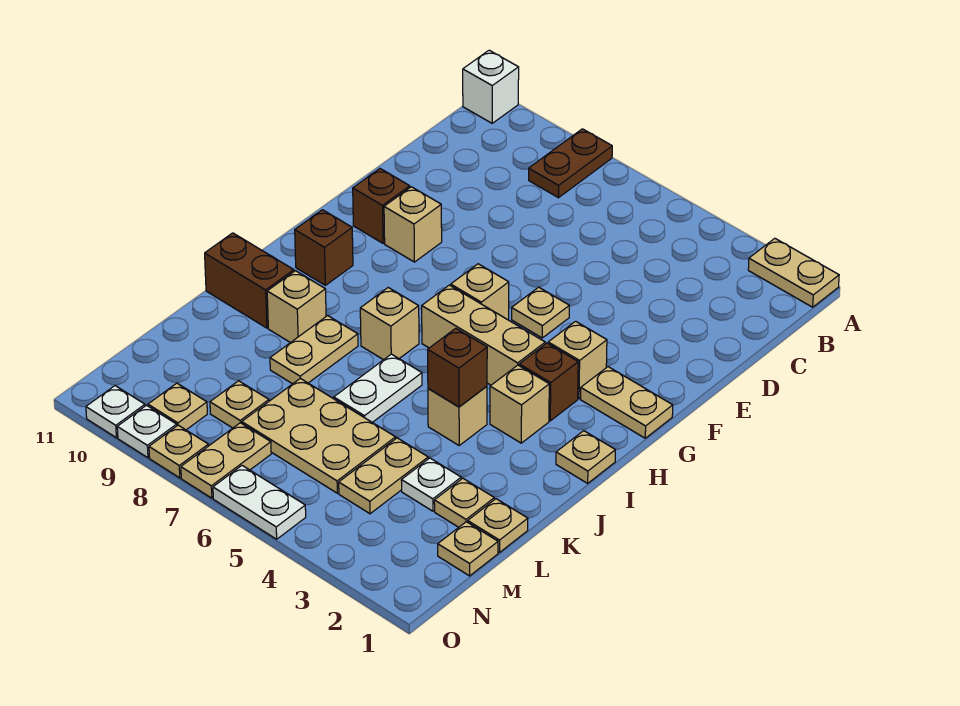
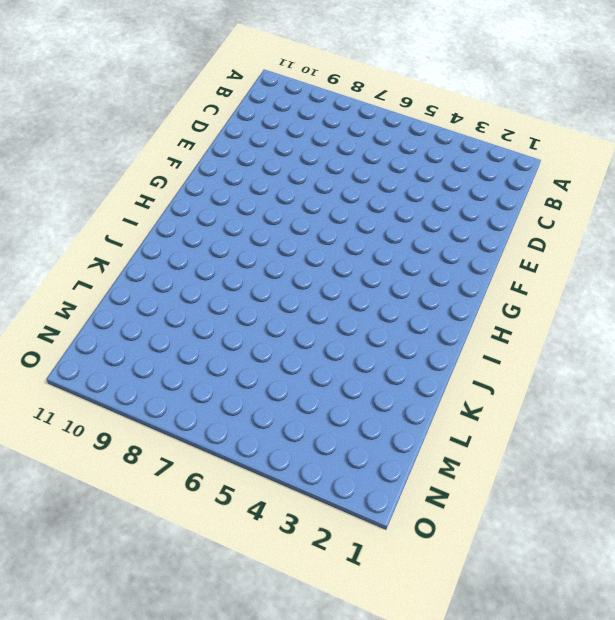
none -> tan 1x2 plate [748,238,839,307]
none -> brown 1x2 plate [529,129,612,198]
none -> white 1x1 brick [463,50,519,123]
none -> tan 1x1 plate [512,287,569,338]

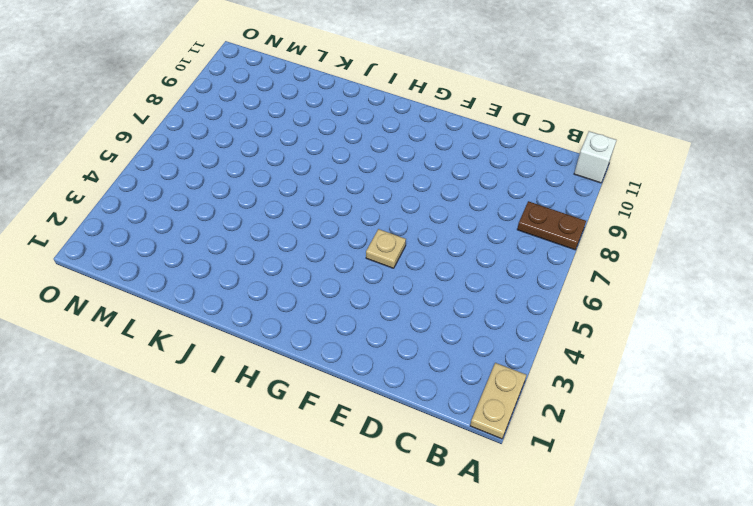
none -> tan 1x1 brick [384,187,442,262]
none -> brown 1x1 brick [353,169,410,243]
none -> tan 1x2 plate [581,367,673,438]
none -> tan 1x1 brick [548,321,607,399]

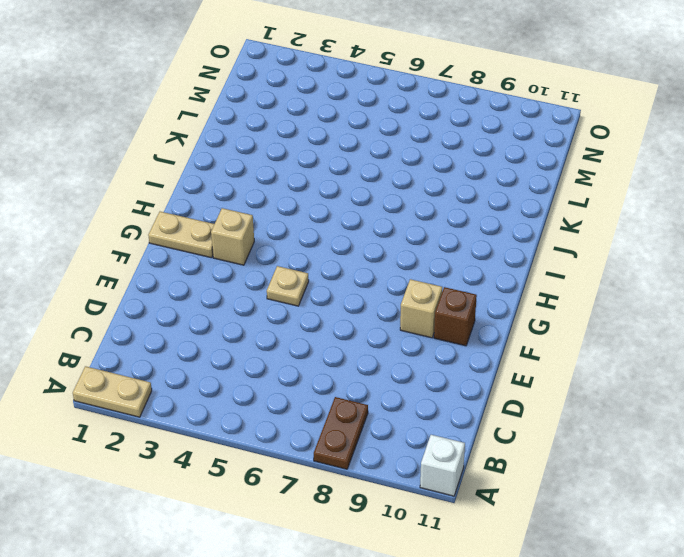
none -> tan 1x1 brick [451,264,509,320]
none -> brown 1x1 brick [519,343,578,421]
none -> tan 1x3 brick [422,285,545,385]
none -> brown 1x1 brick [295,210,353,285]

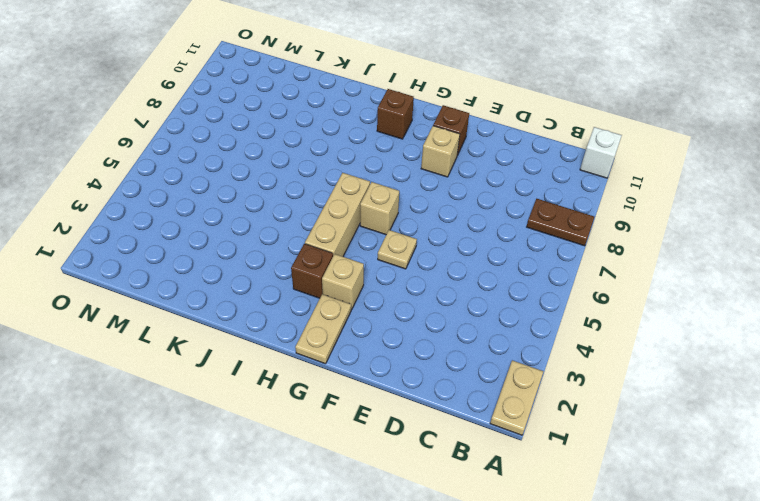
none -> tan 1x1 plate [556,431,615,483]
none -> tan 1x1 brick [490,365,549,443]
none -> tan 1x1 brick [360,288,419,360]
none -> tan 1x1 brick [428,386,487,445]

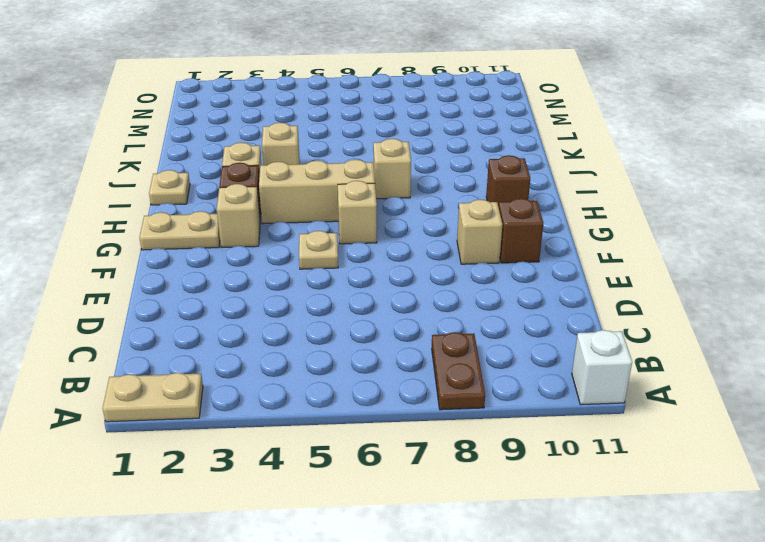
none -> white 1x2 plate [334,354,422,422]
none -> tan 1x2 plate [270,316,358,384]
none -> tan 1x1 brick [267,271,326,343]
none -> brown 1x2 brick [205,233,294,328]

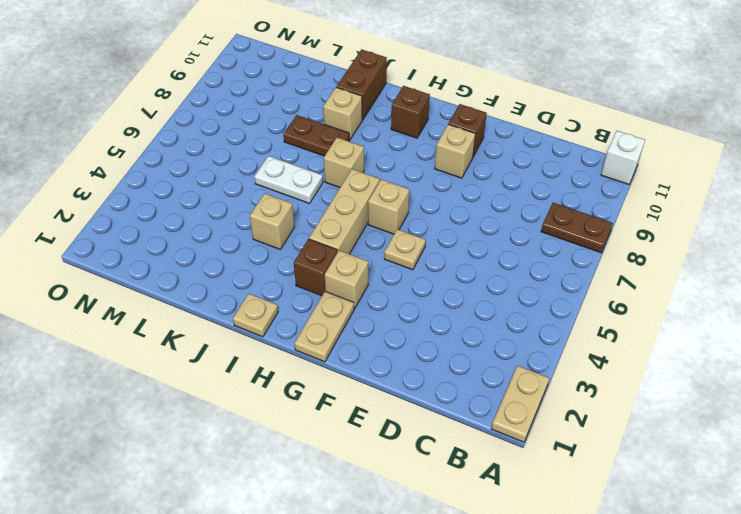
brown 1x2 plate [283,115,349,156] -> tan 1x2 plate [270,316,358,384]
none -> tan 1x1 brick [490,365,549,443]
none -> tan 1x1 plate [468,499,528,553]
none -> tan 1x1 plate [434,478,494,527]
none -> white 1x1 plate [401,458,461,511]

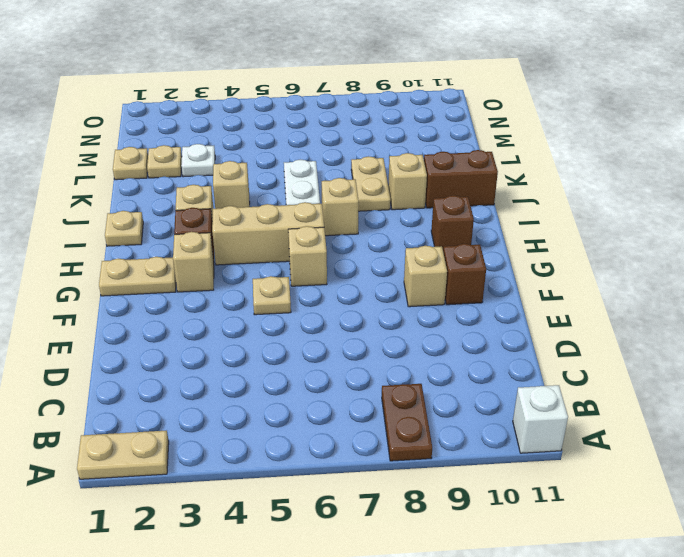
none -> tan 1x2 plate [339,438,428,514]
none -> tan 2x3 plate [242,378,396,493]
none -> tan 1x1 plate [438,522,498,576]
none -> tan 1x1 plate [210,381,269,428]

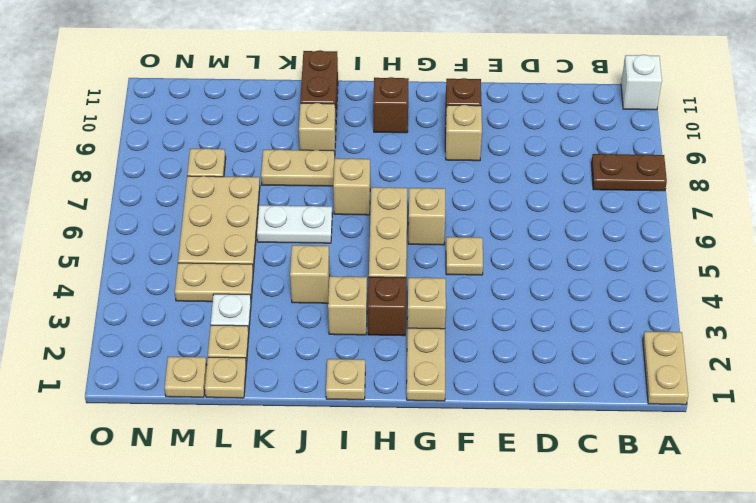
none -> tan 1x2 plate [181,423,271,498]
none -> tan 1x1 plate [148,383,207,430]
none -> white 1x2 plate [213,466,306,539]
none -> tan 1x1 plate [149,425,208,478]

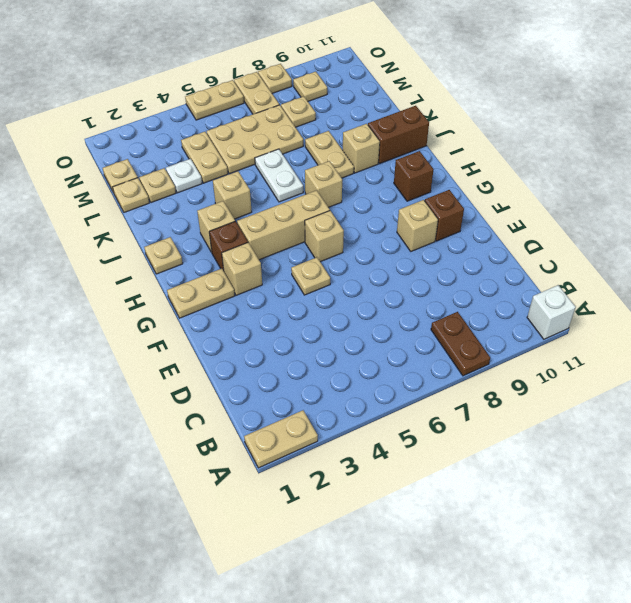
tan 1x2 plate [185,80,244,120] -> white 1x2 plate [213,466,306,539]
none -> white 1x1 plate [117,405,177,458]
none -> white 1x1 plate [86,386,145,438]
none -> brown 1x1 brick [428,328,487,407]

